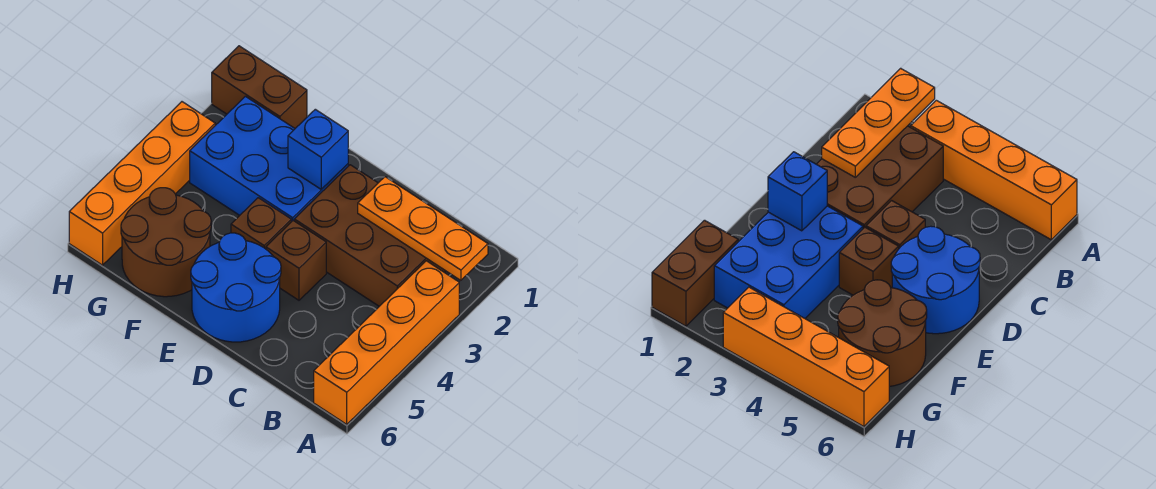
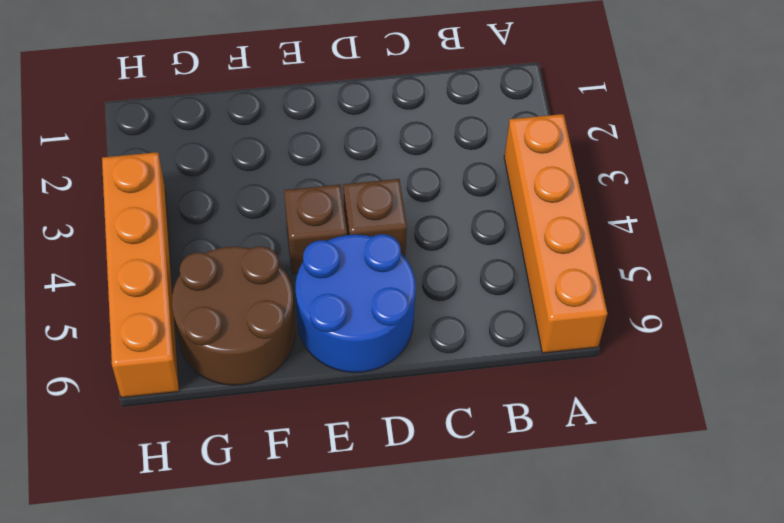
none -> brown 2x3 brick [294,165,445,306]
none -> blue 2x3 brick [190,96,348,222]

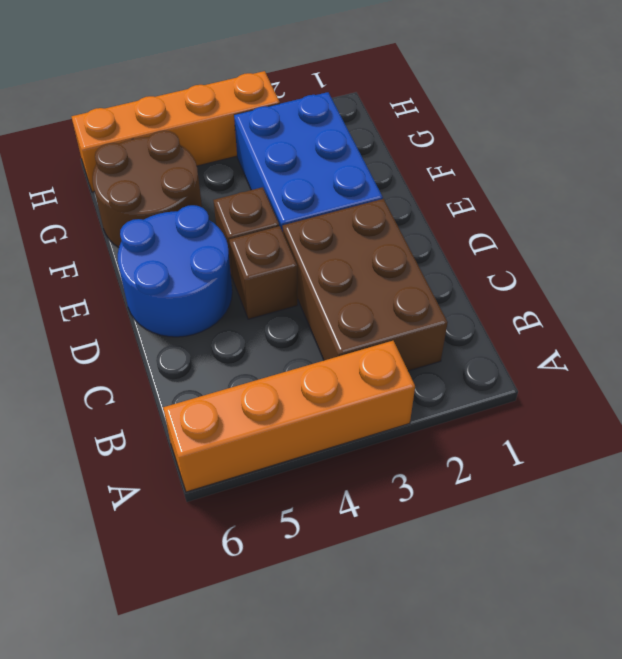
none -> brown 1x2 brick [212,46,307,128]
none -> orange 1x3 plate [358,177,488,280]

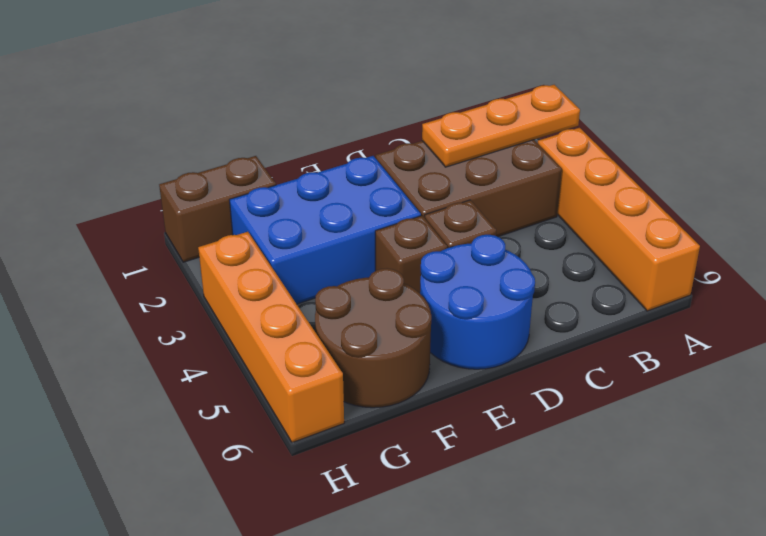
none -> blue 1x1 brick [288,109,348,189]

